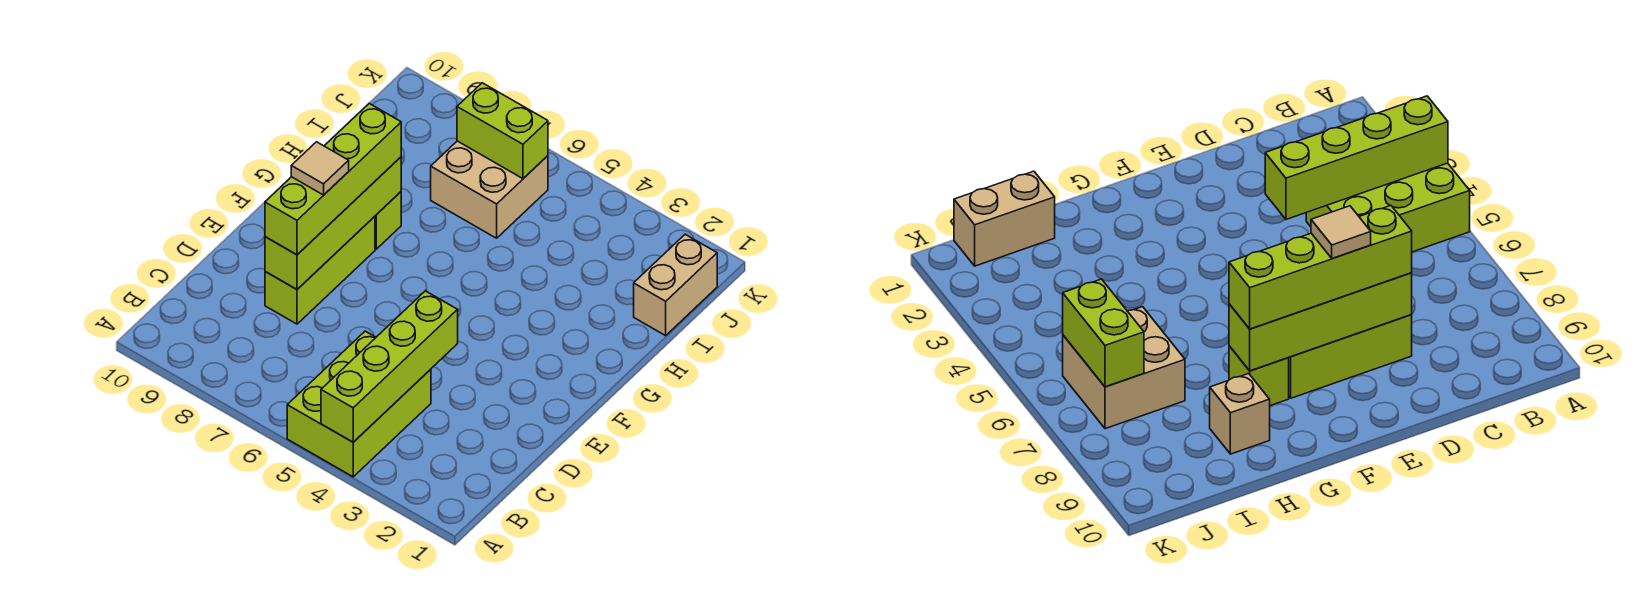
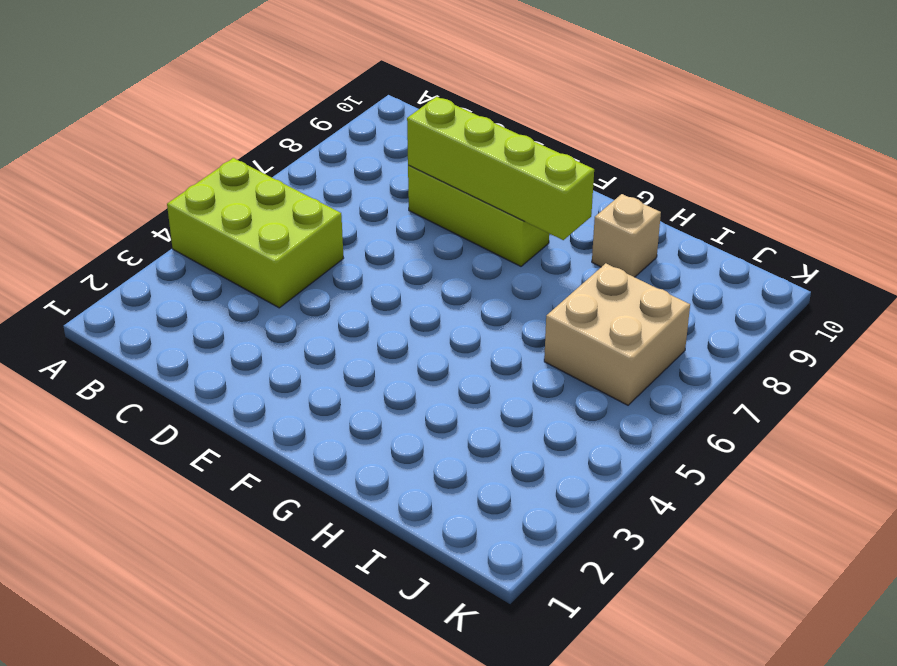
none -> lime 1x1 brick [375,192,401,249]
none -> tan 1x2 brick [634,234,717,336]

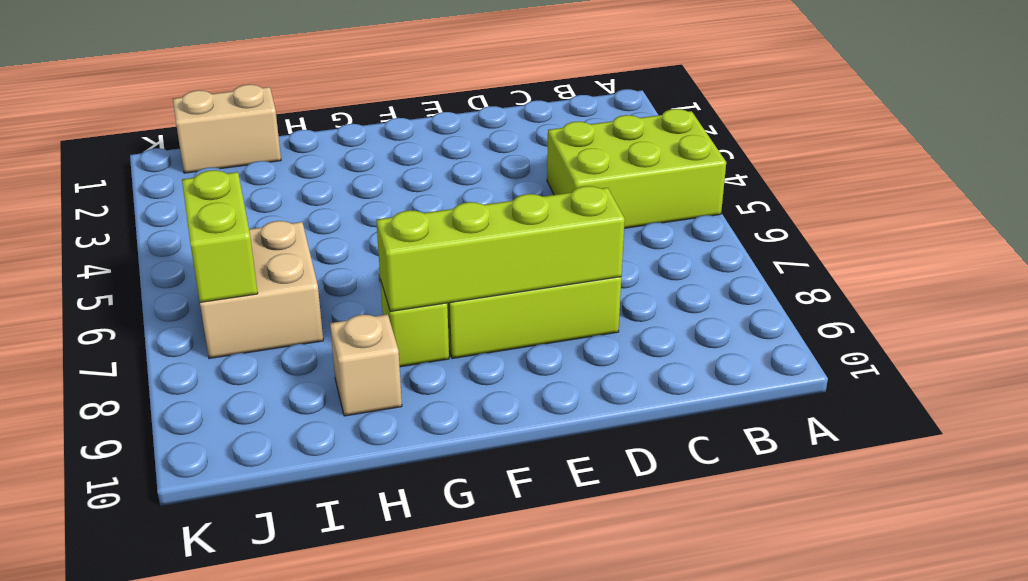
none -> lime 1x4 brick [321,291,458,442]
none -> lime 1x4 brick [265,104,401,255]

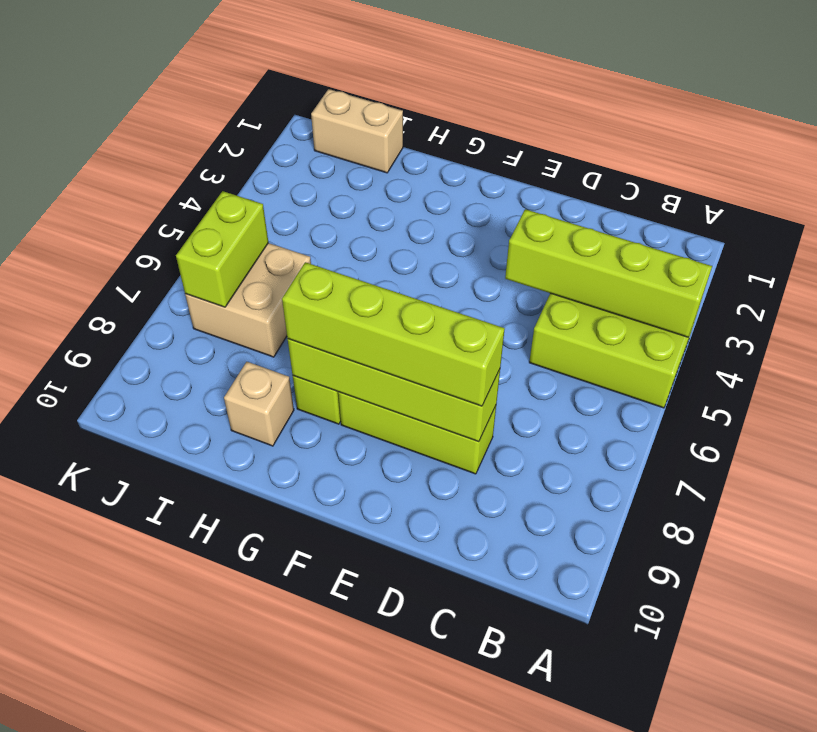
none -> tan 1x1 tile [291,142,349,195]

